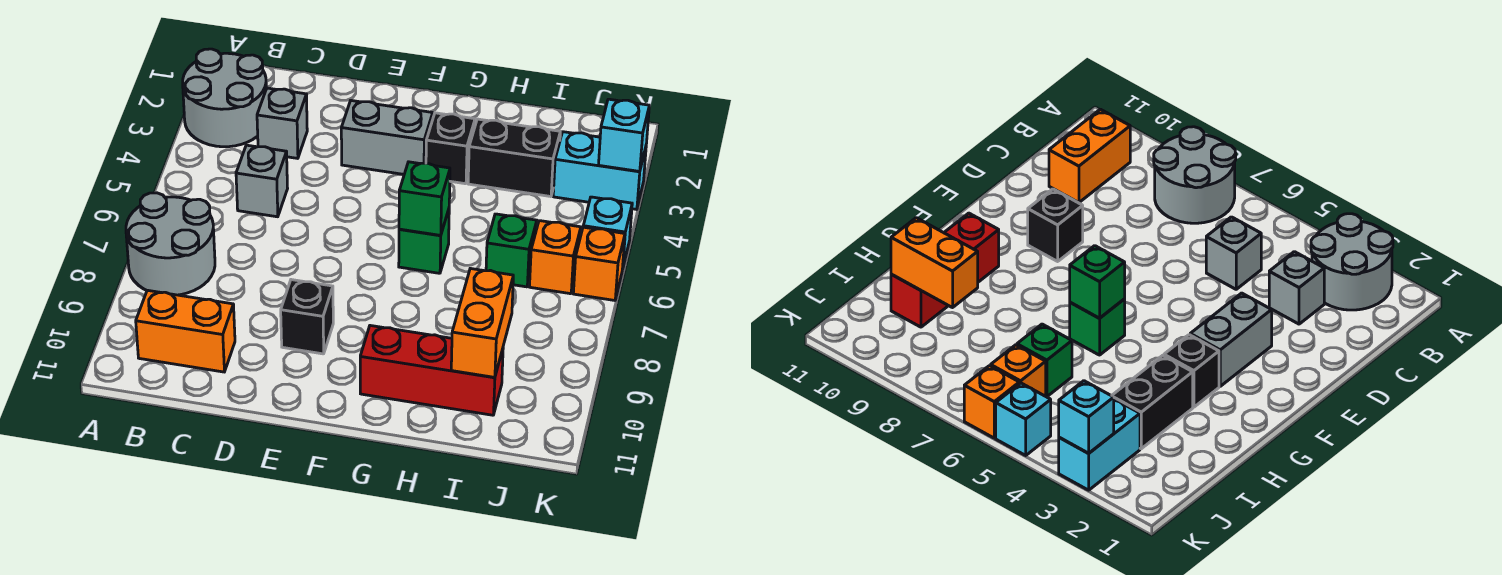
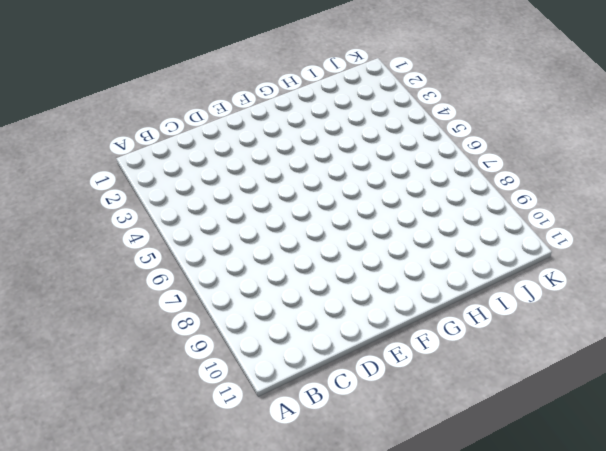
none -> grey 2x2 round brick [183,49,266,147]
none -> grey 2x2 round brick [126,193,215,295]
none -> orange 1x2 brick [136,290,235,372]

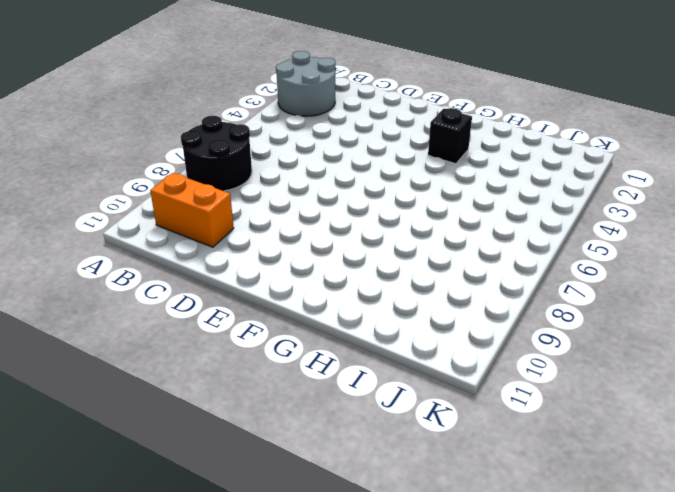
black 2x2 round brick [181,116,252,191] -> grey 2x2 round brick [126,193,215,295]
none -> grey 1x1 brick [257,88,307,158]
none -> grey 1x1 brick [236,145,288,217]
none -> grey 1x2 brick [341,101,433,174]

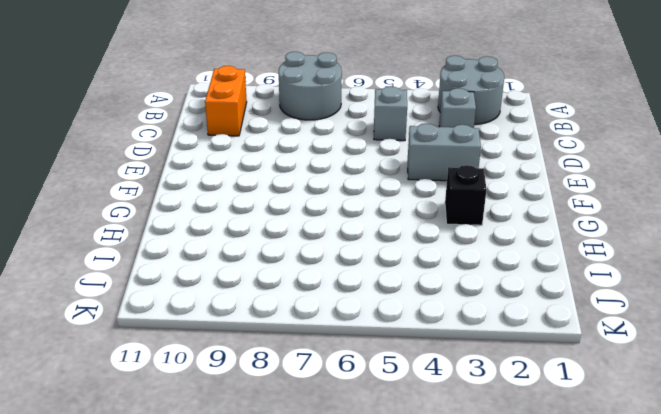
grey 1x2 brick [408,124,481,181] -> grey 1x2 brick turned to [341,101,433,174]
none -> black 1x1 brick [281,280,333,354]
none -> green 1x1 brick [399,209,449,273]
none -> red 1x3 brick [360,326,503,415]

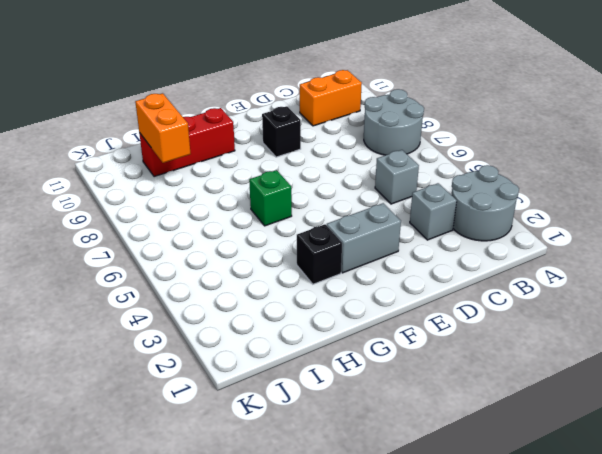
none -> black 1x2 brick [468,119,560,197]
none -> green 1x1 brick [486,214,537,287]
none -> cyan 1x2 brick [553,132,646,209]

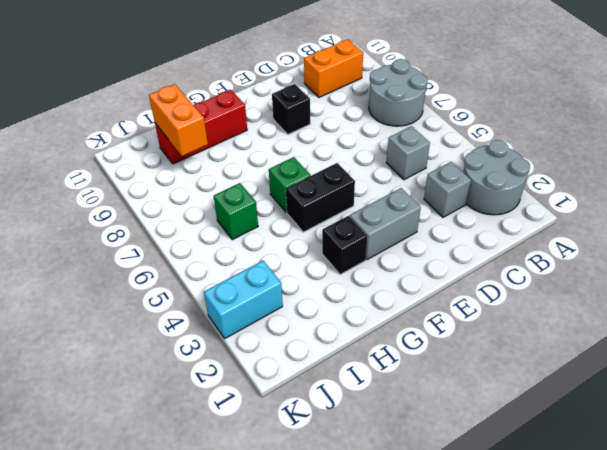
black 1x2 brick [286,163,355,232] -> black 1x2 brick moved to [468,119,560,197]
none -> orange 1x1 brick [530,221,581,294]
none -> cyan 1x1 brick [583,197,632,266]
none -> orange 1x1 brick [573,227,625,300]

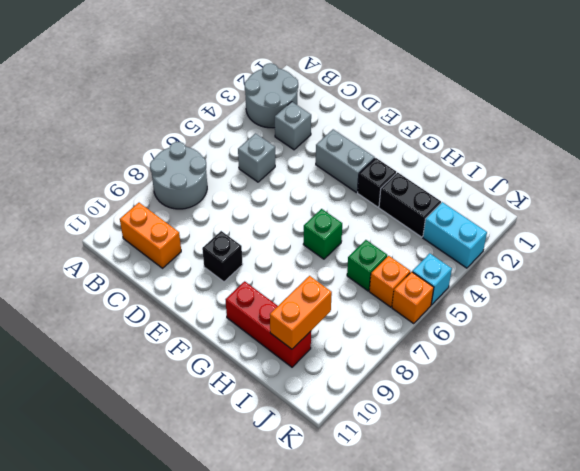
none -> green 1x1 brick [399,162,450,235]
none -> cyan 1x1 brick [599,99,649,171]

